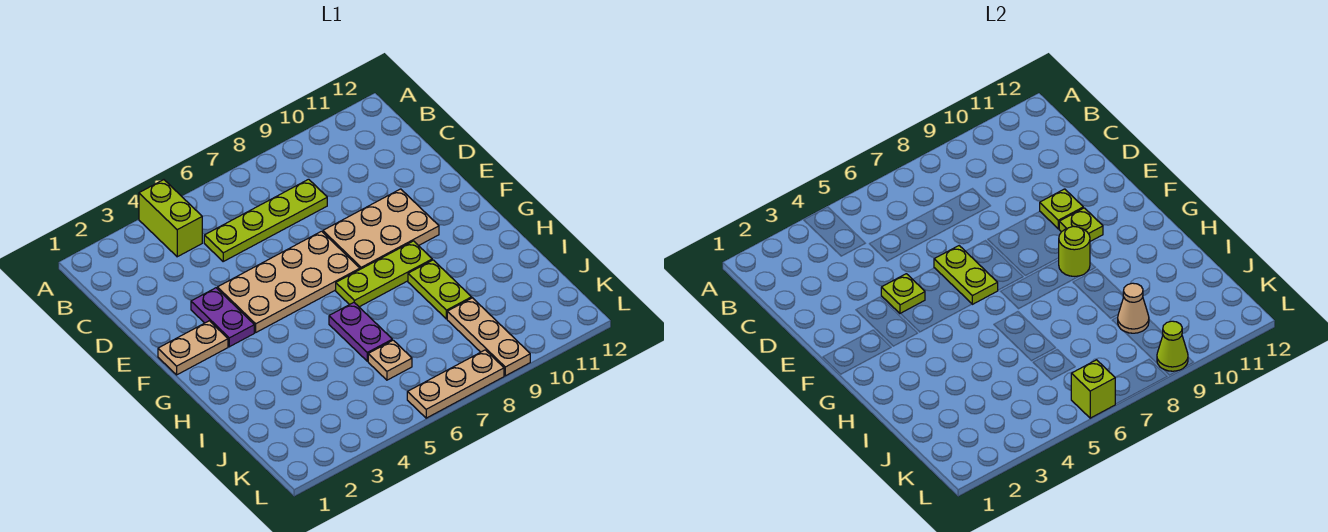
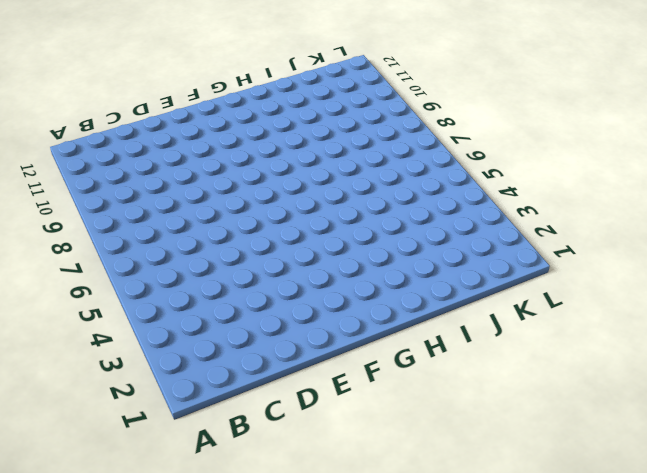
none -> lime 1x2 brick [139,180,202,257]
none -> lime 1x4 plate [204,179,327,261]
none -> purple 1x2 plate [191,288,254,347]

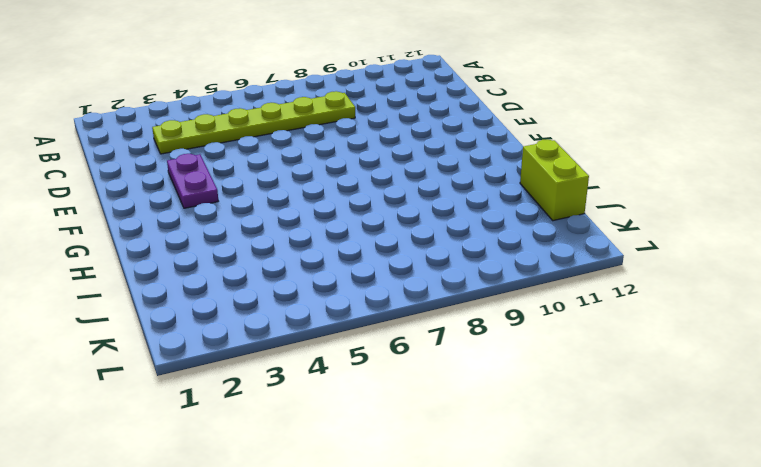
lime 1x6 plate [152,91,355,154] -> lime 1x4 plate [204,179,327,261]
lime 1x2 brick [520,139,589,221] -> lime 1x2 brick moved to [139,180,202,257]
none -> tan 2x4 plate [217,231,360,332]
none -> tan 2x3 plate [323,189,439,269]
none -> tan 1x2 plate [158,321,228,375]

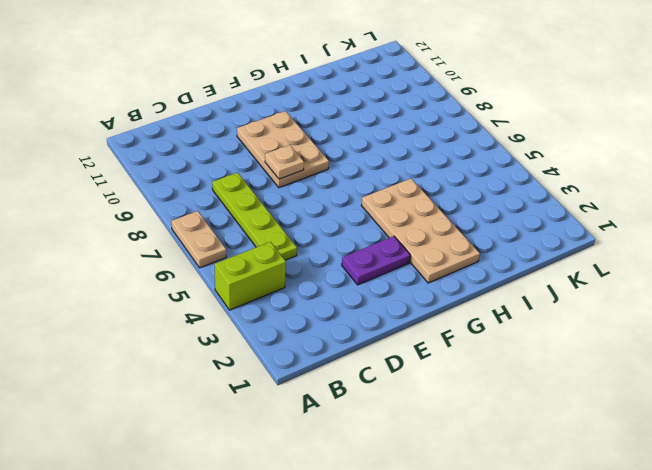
tan 1x2 plate [171,211,226,268] -> tan 1x2 plate moved to [158,321,228,375]
tan 1x1 plate [265,145,304,179] -> tan 1x1 plate moved to [368,340,412,380]
tan 2x4 plate [361,179,480,283] -> tan 2x4 plate moved to [217,231,360,332]
none -> lime 1x3 plate [336,241,432,307]
none -> purple 1x2 plate [329,302,392,361]
none -> lime 1x2 plate [408,260,472,319]

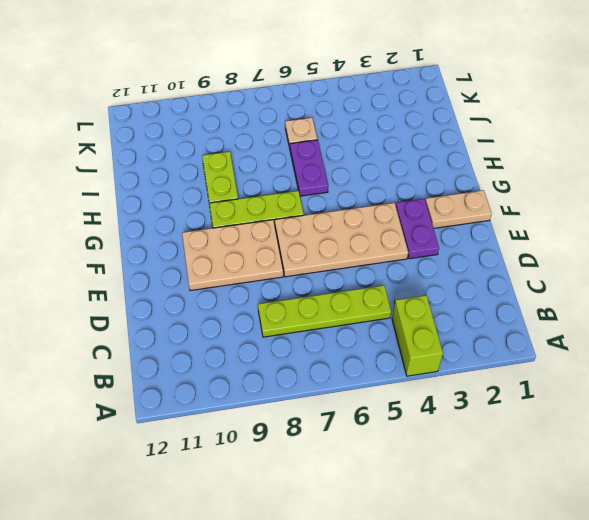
none -> tan 1x3 plate [447,298,530,376]
none -> tan 1x3 plate [407,350,504,418]
none -> lime 1x1 plate [881,274,925,314]

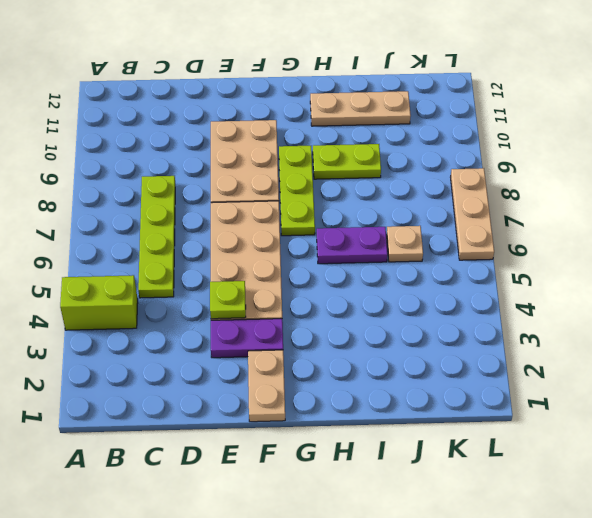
tan 1x3 plate [310,91,411,126] -> tan 1x3 plate moved to [447,298,530,376]
none -> lime 1x2 plate [934,246,998,304]
none -> lime 1x1 plate [1040,189,1083,229]
none -> lime 1x1 plate [1059,208,1103,241]

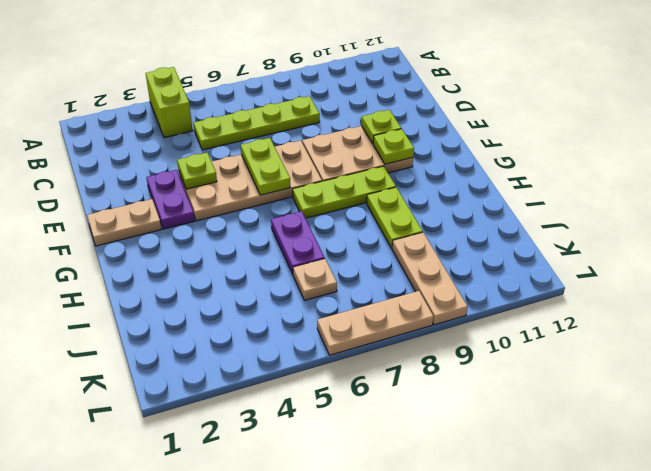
none -> lime 1x1 round brick [1059,226,1090,276]
none -> tan 1x1 cone [1118,283,1149,333]
none -> lime 1x1 brick [1071,360,1115,418]

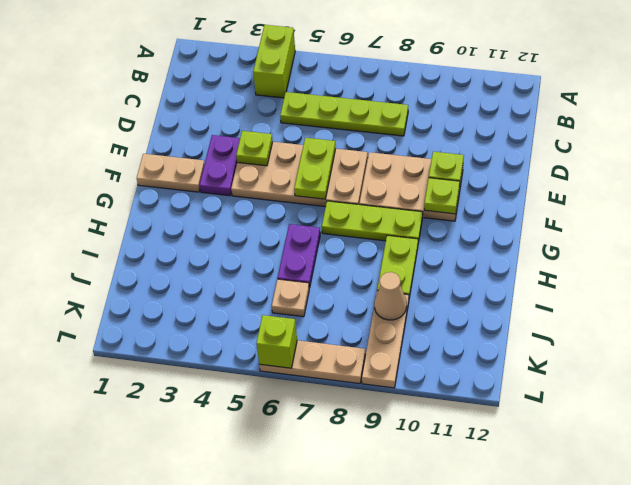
none -> lime 1x1 round brick [1059,226,1090,276]
none -> lime 1x1 cone [1157,321,1188,371]

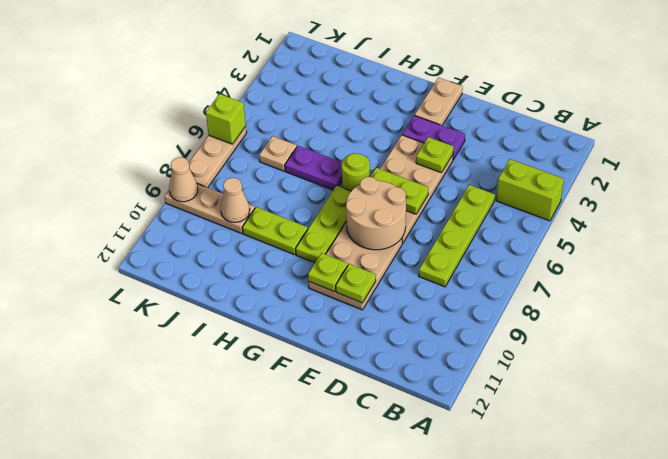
tan 2x2 round brick [346,177,406,250] -> none
lime 1x1 round brick [342,154,370,191] -> lime 1x1 round brick moved to [1059,226,1090,276]
tan 1x1 cone [169,157,198,202] -> lime 1x1 cone [1157,321,1188,371]

